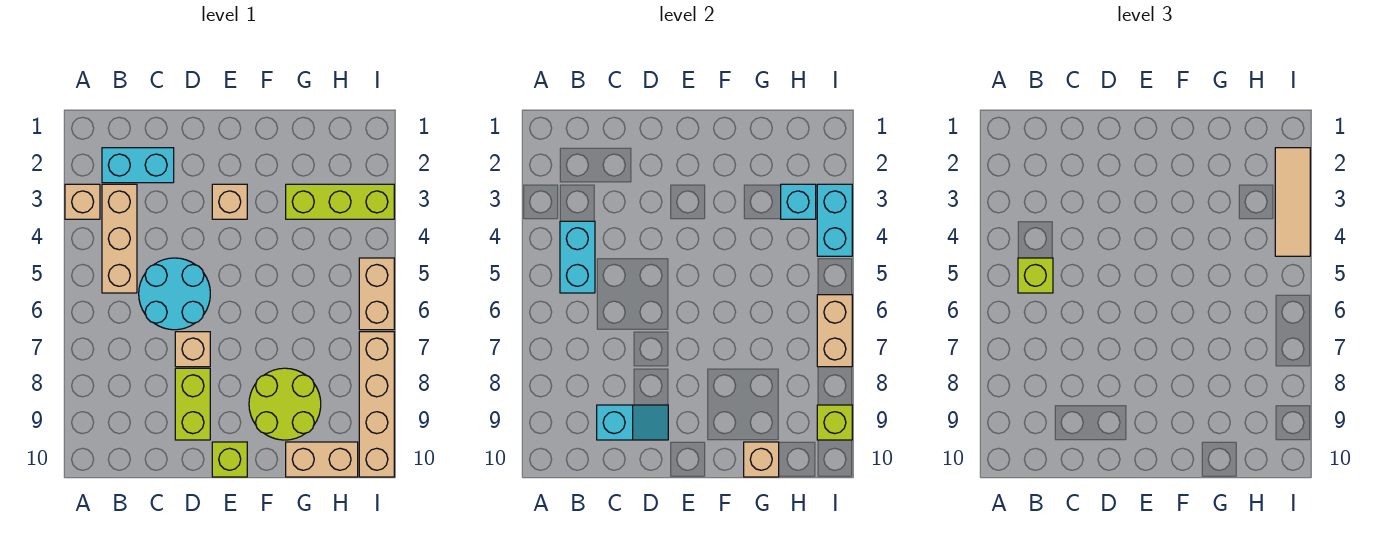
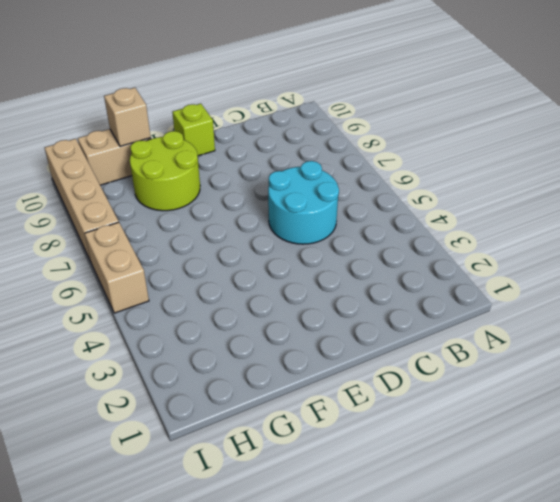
none -> tan 1x1 brick [65,184,100,219]
none -> cyan 1x2 brick [102,148,174,183]
none -> tan 1x3 brick [102,184,137,293]

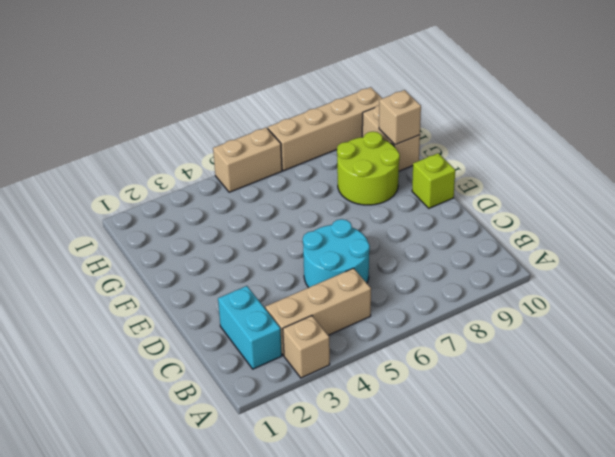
none -> tan 1x1 brick [175,332,210,367]
none -> lime 1x2 brick [175,368,210,440]
none -> tan 1x1 brick [212,184,247,219]

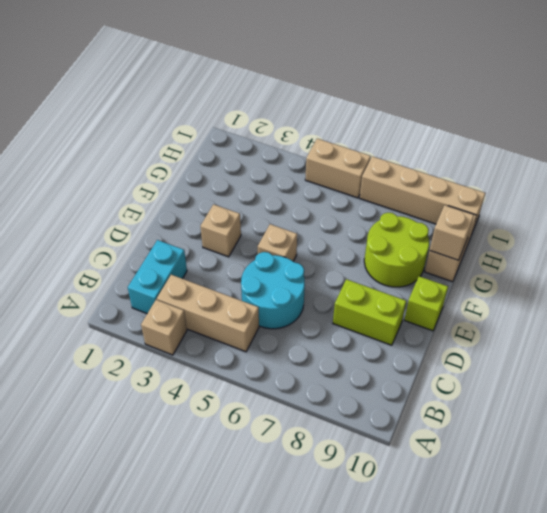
tan 1x1 brick [258,224,297,261] -> tan 1x1 brick moved to [175,332,210,367]
none -> lime 1x3 brick [286,184,394,219]
none -> cyan 1x2 brick [560,221,595,293]
none -> cyan 1x2 slope [597,405,668,440]

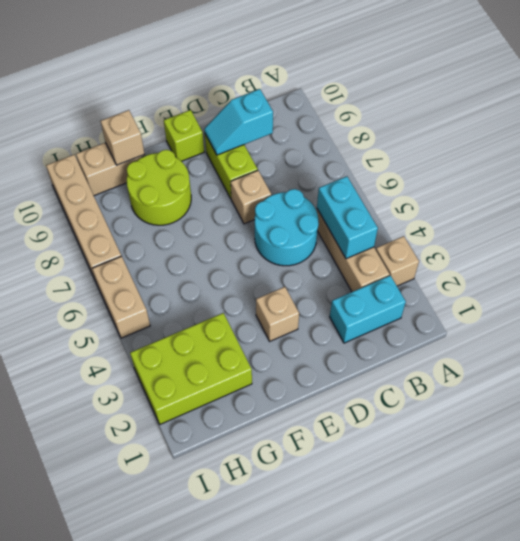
lime 2x3 brick [130,313,252,424] -> lime 1x3 brick [286,184,394,219]
none -> cyan 1x1 brick [781,184,816,219]
none -> cyan 1x2 brick [817,184,852,256]
none -> tan 1x2 brick [817,295,852,367]

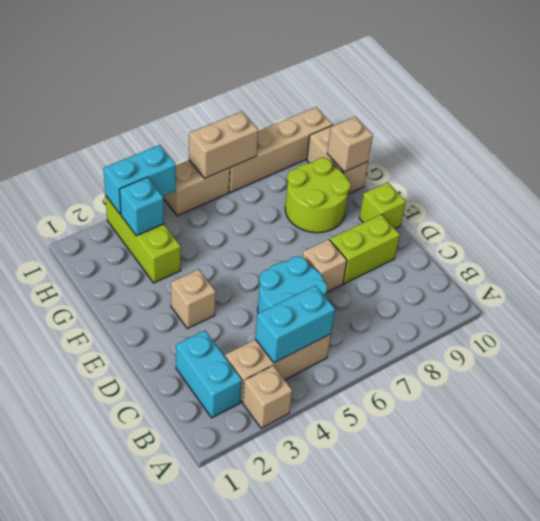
none -> cyan 1x2 slope [597,405,668,440]
none -> lime 1x1 brick [817,405,852,440]
none -> lime 1x1 brick [1018,258,1053,293]

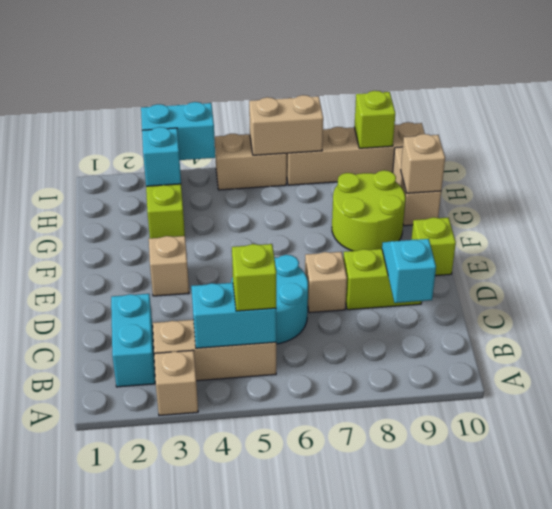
none -> tan 1x3 tile [1275,148,1310,256]

